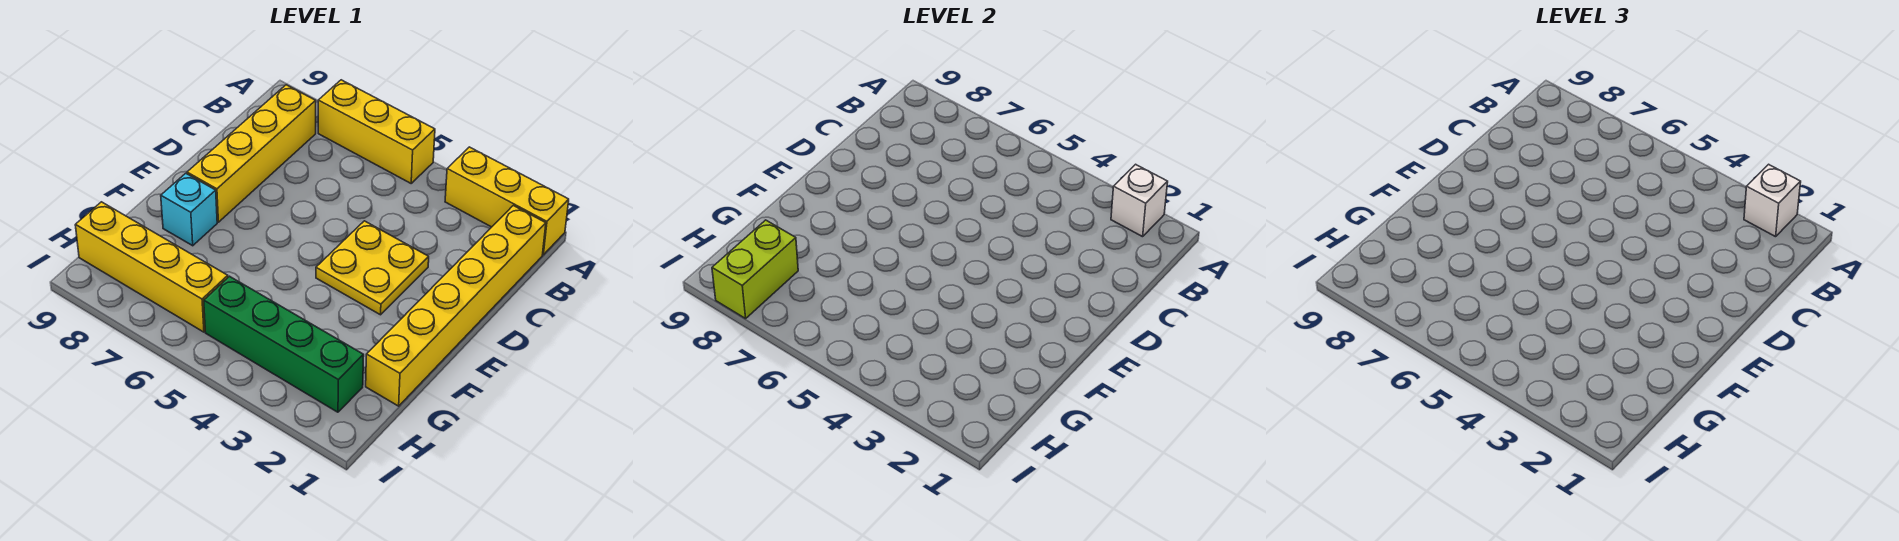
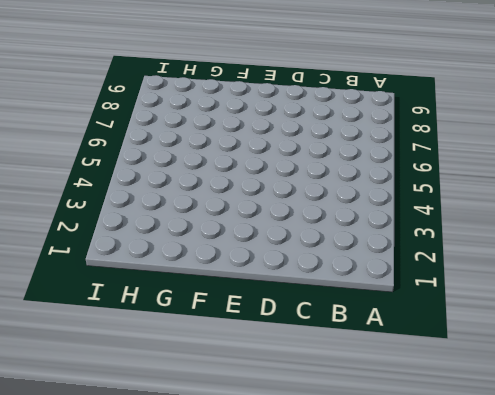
none -> yellow 1x3 brick [445,147,569,255]
none -> yellow 1x3 brick [318,80,435,183]

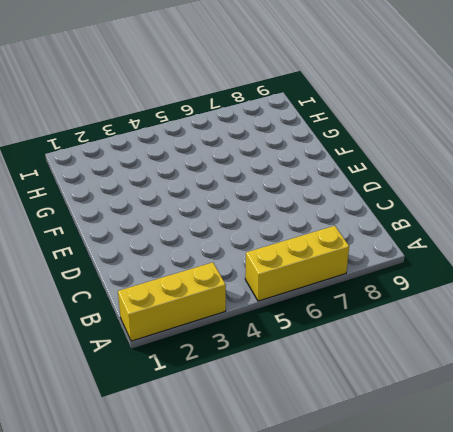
none -> yellow 1x6 brick [366,206,546,406]
none -> yellow 1x4 brick [187,85,316,222]

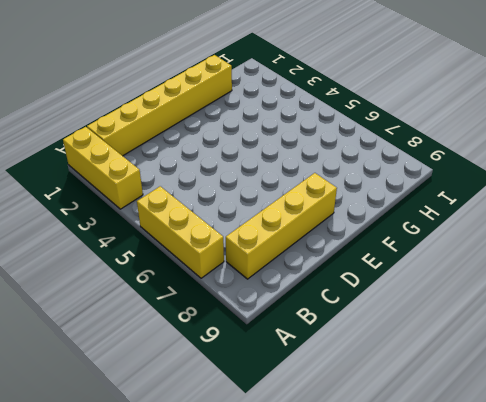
none -> yellow 2x2 plate [316,221,429,315]
none -> cyan 1x1 brick [161,173,217,246]

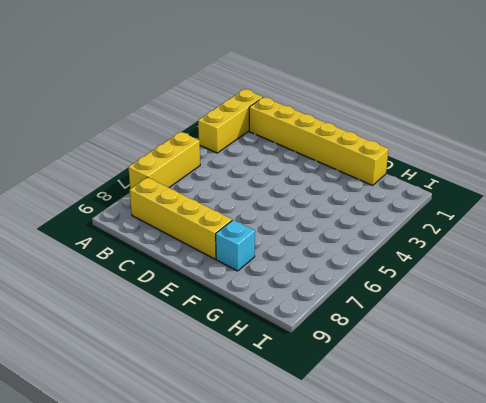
none -> yellow 2x2 plate [316,221,429,315]
none -> green 1x4 brick [204,276,364,412]

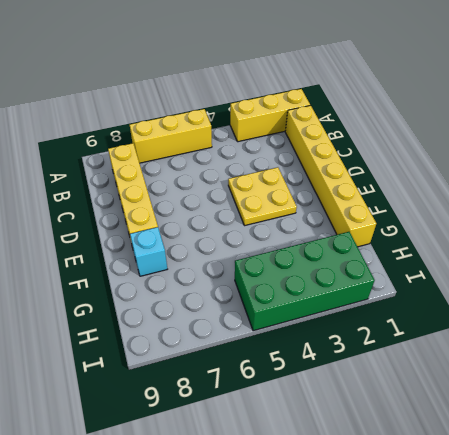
green 2x4 brick [235,232,375,331] -> green 1x4 brick [204,276,364,412]
none -> yellow 1x4 brick [75,202,228,332]
none -> white 1x1 brick [1111,164,1168,237]

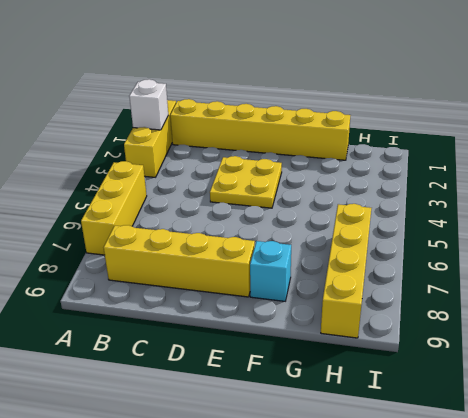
none -> green 1x4 brick [204,276,364,412]
none -> lime 1x2 brick [712,220,798,319]

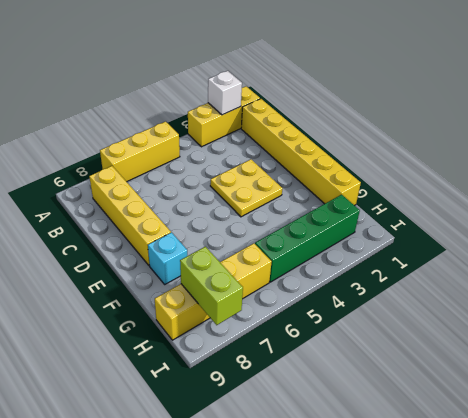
none -> white 1x1 brick [1744,164,1801,237]

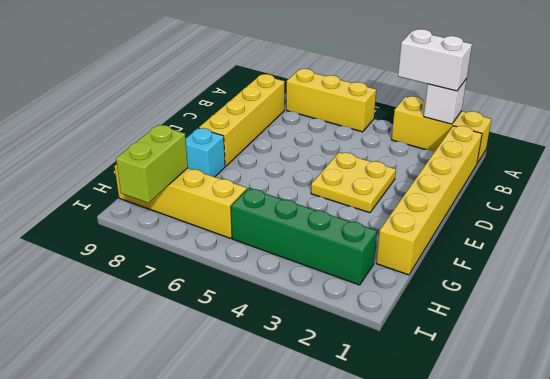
white 1x2 brick [398,29,472,91] -> white 1x1 brick [1744,164,1801,237]

